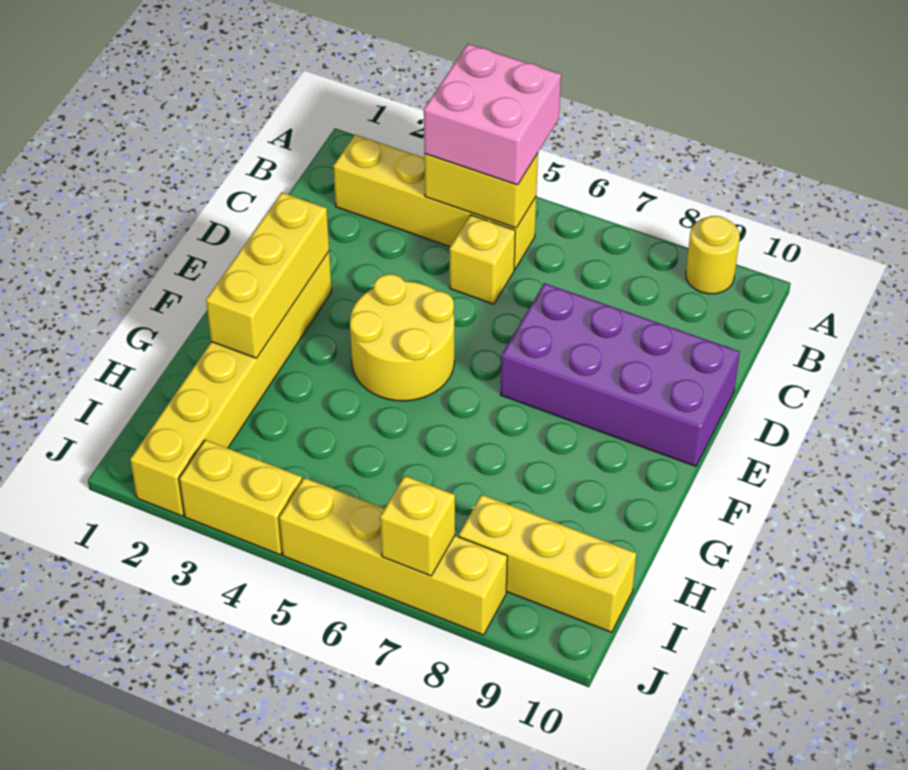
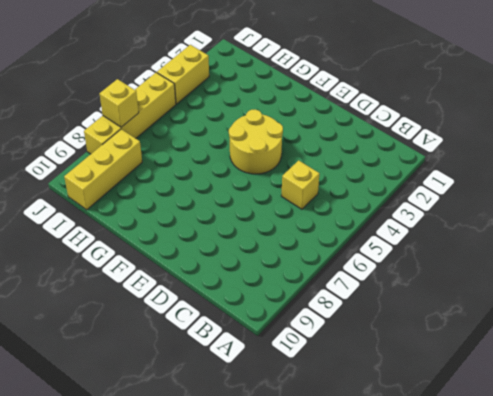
none -> yellow 1x1 round brick [686,216,740,294]
none -> yellow 1x4 brick [333,135,536,269]
none -> purple 2x4 brick [500,283,740,466]

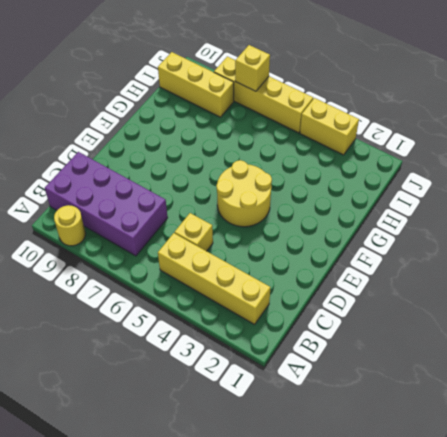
purple 2x4 brick [45,152,168,256] -> purple 2x4 brick moved to [500,283,740,466]
none -> yellow 1x6 brick [130,252,332,516]
none -> yellow 1x2 brick [424,153,538,228]
none -> yellow 1x3 brick [206,193,329,358]

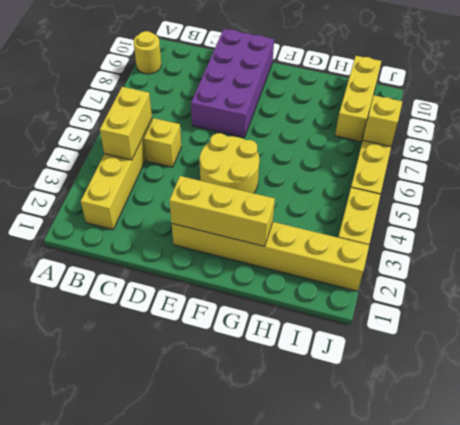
none -> pink 2x2 brick [424,44,561,185]

